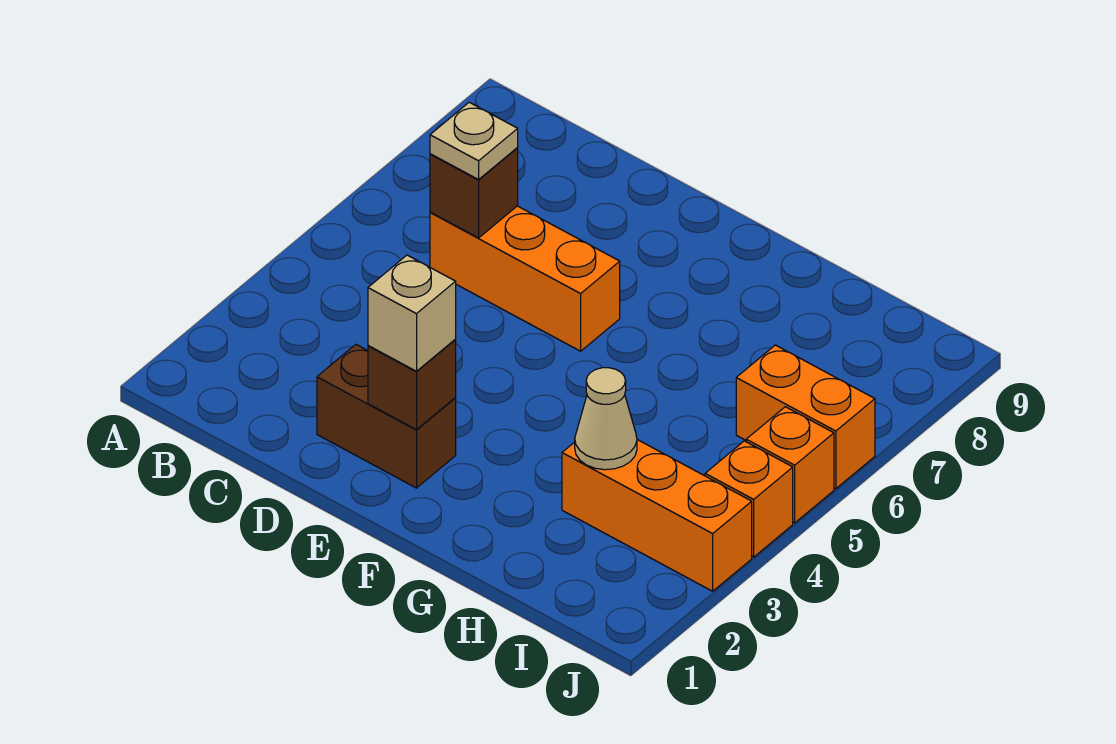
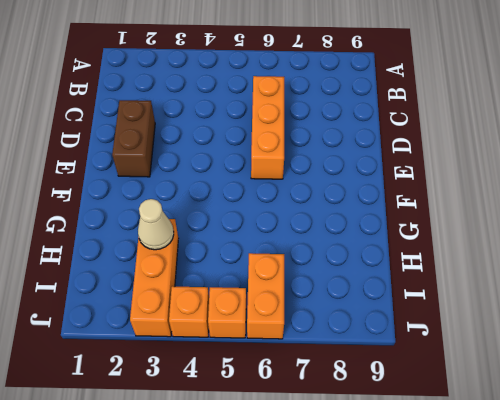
none -> brown 1x1 brick [430,148,518,238]
none -> brown 1x1 brick [368,340,456,430]

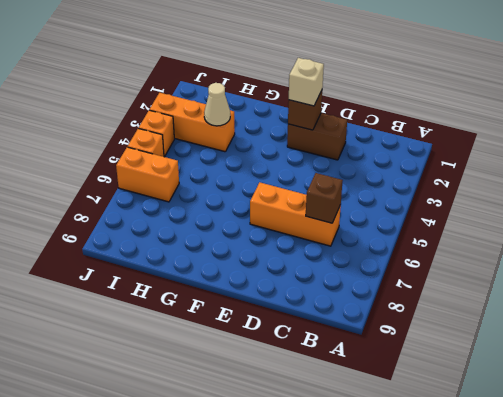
none -> tan 1x1 plate [430,102,518,180]

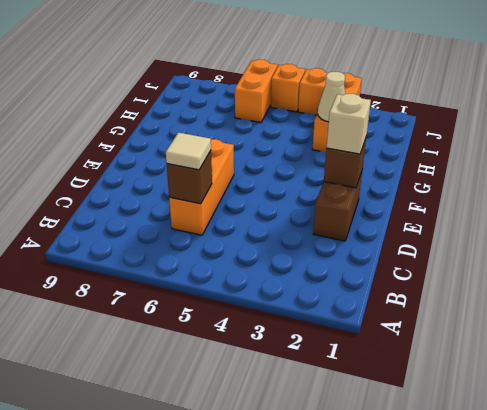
tan 1x1 tile [166,133,211,170] -> tan 1x1 plate [430,102,518,180]

